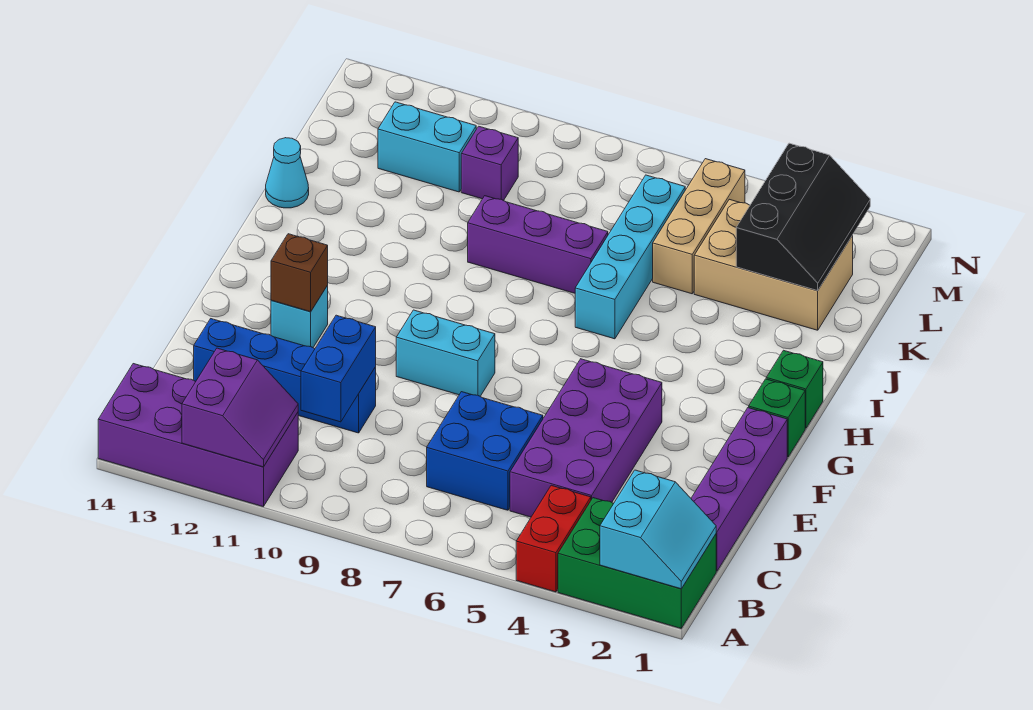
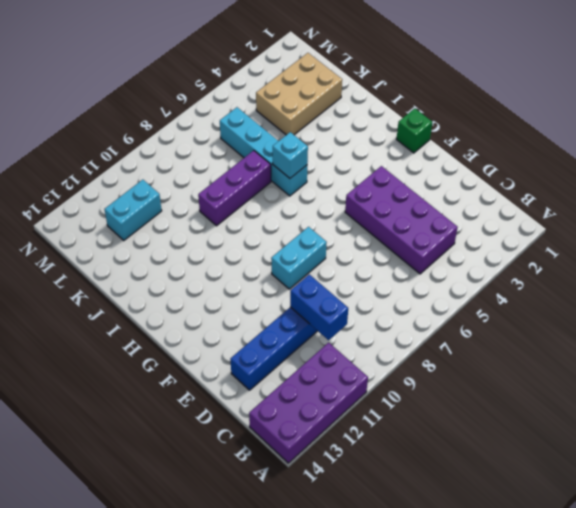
cyan 1x1 brick [273,132,308,178] -> cyan 1x1 brick moved to [271,286,328,347]
none -> green 2x3 brick [558,498,716,628]
none -> red 1x2 brick [516,485,591,592]
none -> purple 1x4 brick [691,408,787,571]

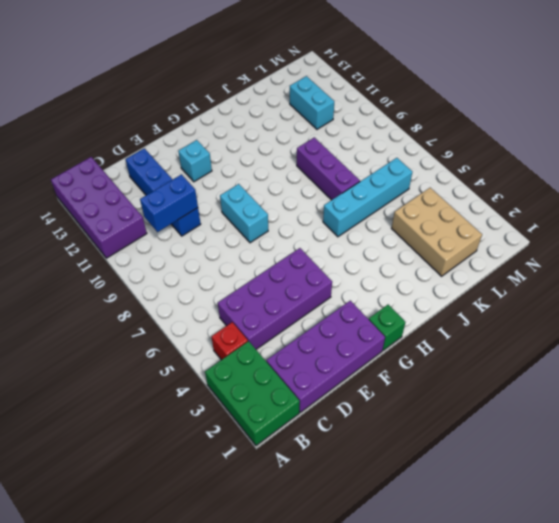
red 1x1 brick [211,322,248,360] -> red 1x2 brick [516,485,591,592]
purple 2x4 brick [267,301,385,412] -> purple 1x4 brick [691,408,787,571]
none -> blue 2x2 brick [427,392,543,510]
none -> green 1x1 brick [766,350,823,428]
none -> cyan 1x1 cone [266,138,309,208]

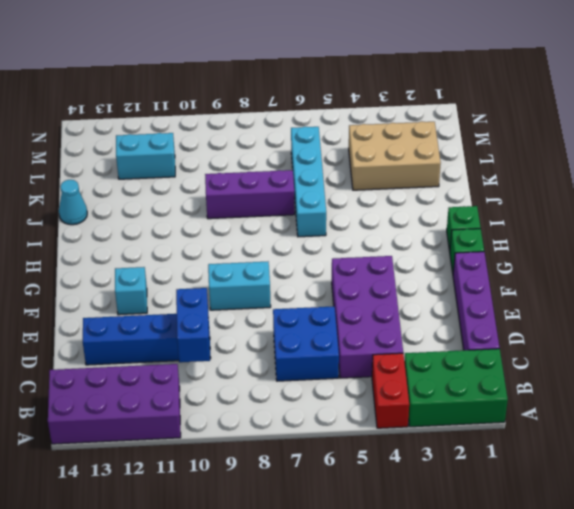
none -> tan 1x3 brick [653,159,745,294]
none -> purple 1x1 brick [461,126,518,201]
none -> cyan 2x2 slope [600,470,716,589]

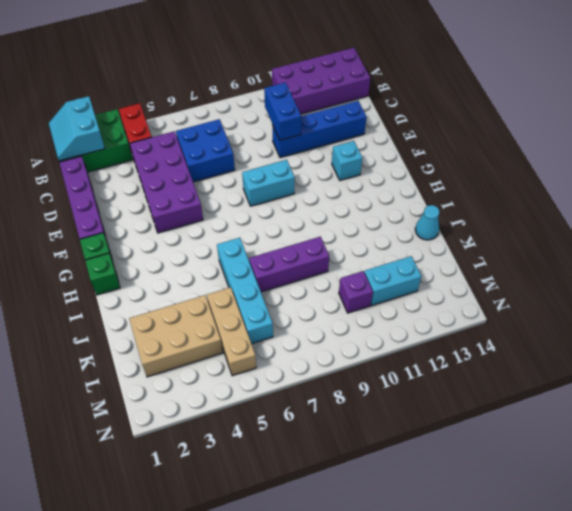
none -> purple 2x2 slope [182,348,298,467]
none -> brown 1x1 brick [271,234,328,312]
none -> black 2x3 slope [736,143,870,291]

